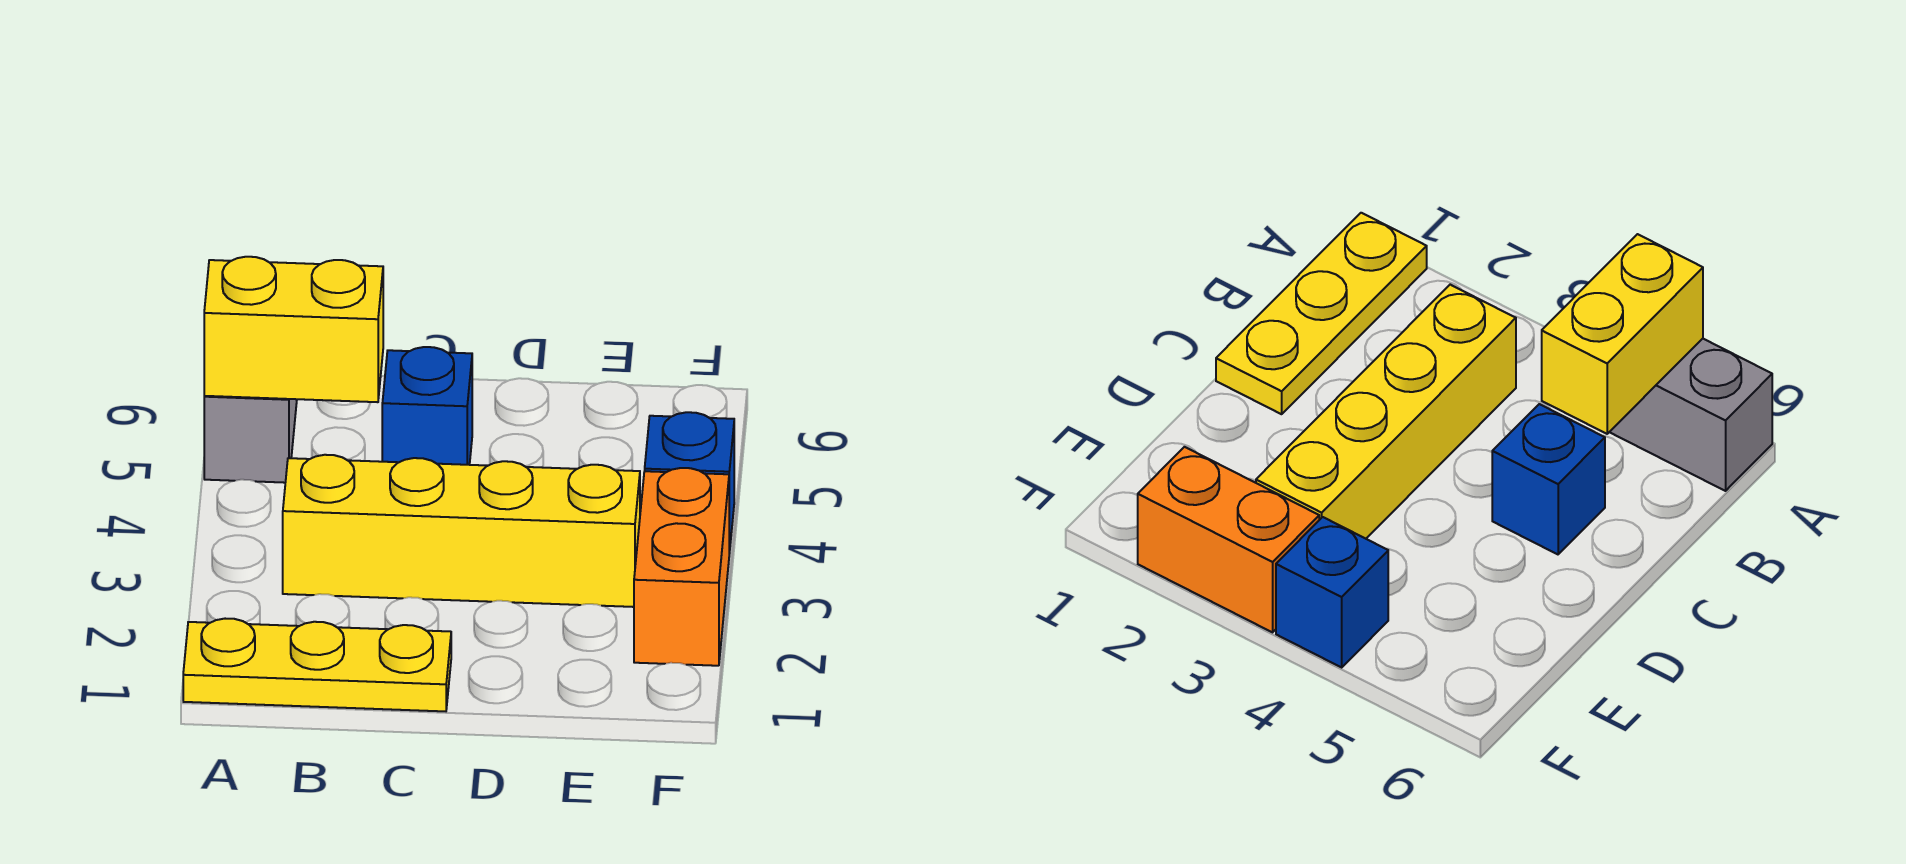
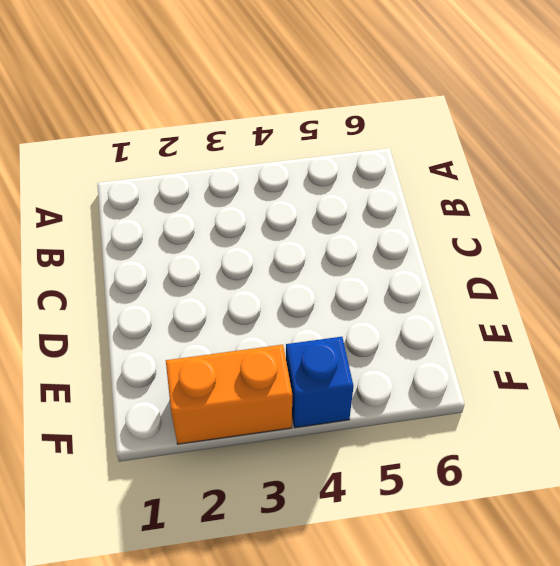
none -> yellow 1x3 plate [183,619,451,711]
none -> grey 1x2 brick [204,396,297,483]

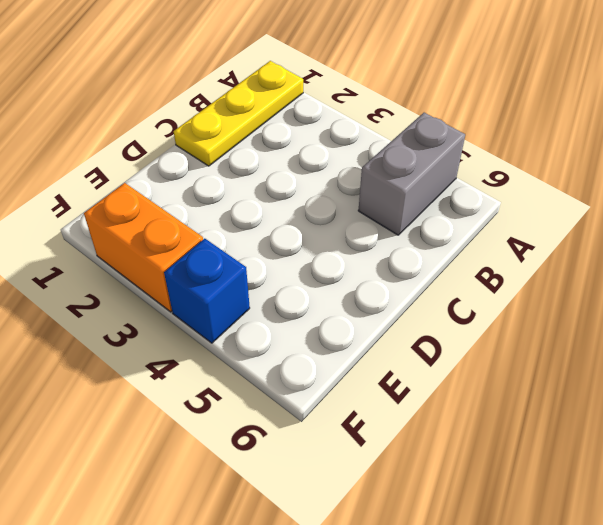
grey 1x2 brick [358,113,465,235] -> grey 1x2 brick turned to [204,396,297,483]
none -> yellow 1x4 brick [283,455,640,607]
none -> blue 1x1 brick [382,347,472,465]

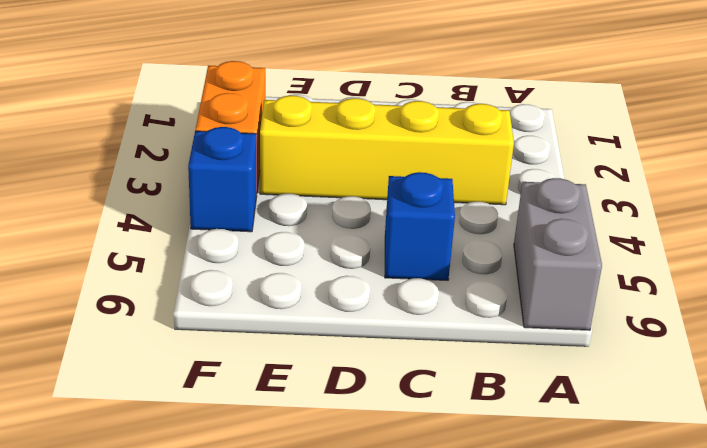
none -> yellow 1x3 plate [183,619,451,711]
none -> yellow 1x2 brick [204,257,383,402]

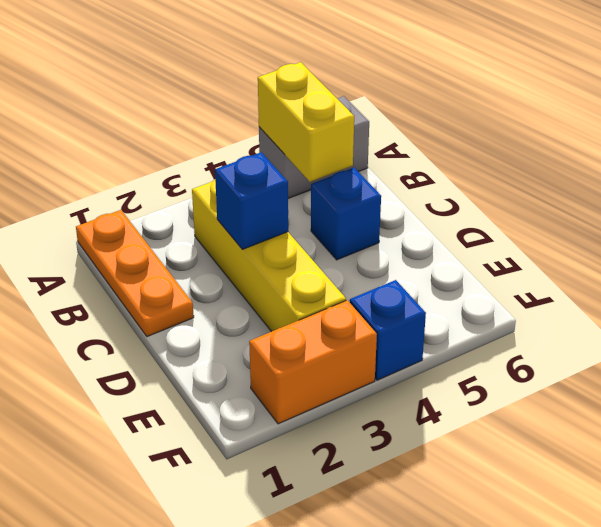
orange 1x3 plate [76,210,194,337] -> yellow 1x3 plate [183,619,451,711]
blue 1x1 brick [215,152,288,249] -> none

